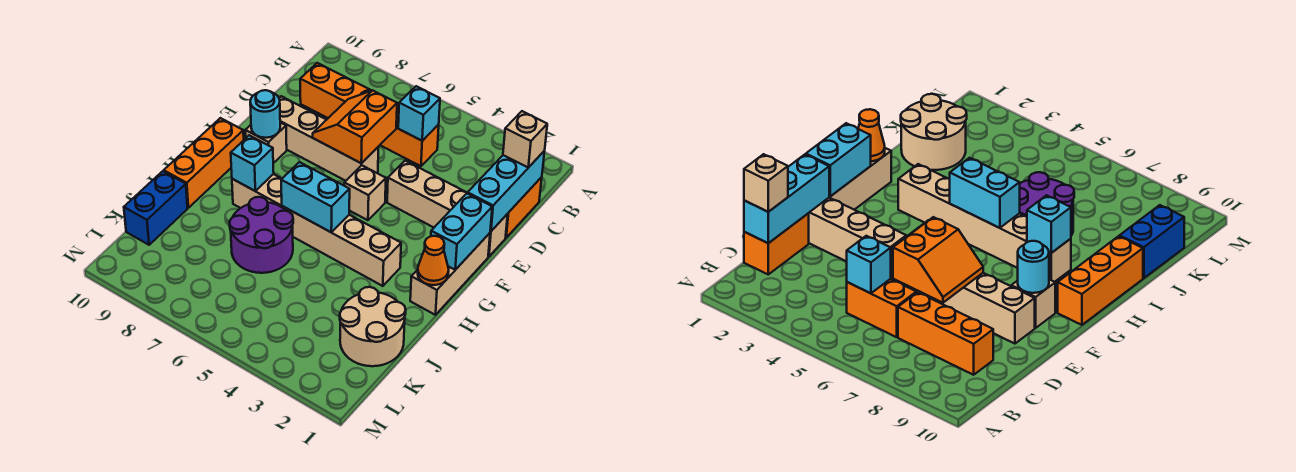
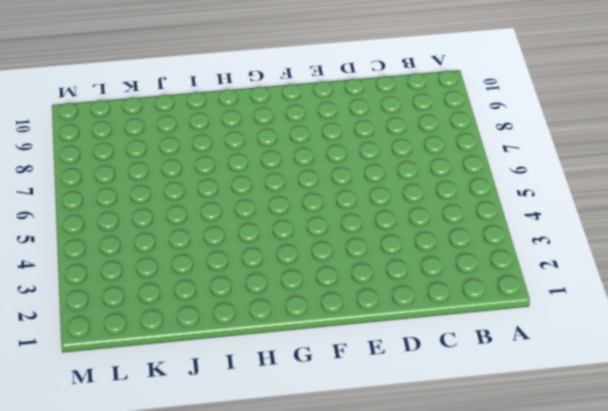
none -> orange 1x2 brick [506,177,542,238]
none -> orange 1x2 brick [380,104,439,166]
none -> orange 1x3 brick [300,63,371,118]

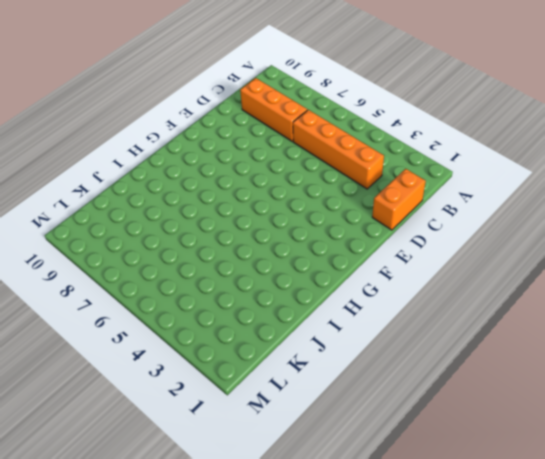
orange 1x4 brick [293,110,384,189] -> orange 1x2 brick [380,104,439,166]
none -> tan 1x4 brick [387,161,508,257]
none -> tan 1x4 brick [279,96,378,181]
none -> tan 1x3 brick [410,233,490,315]

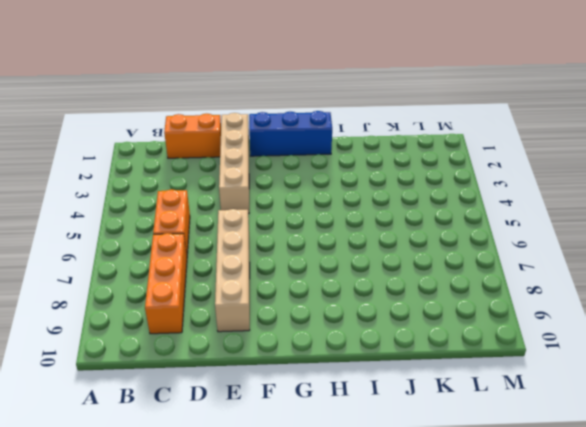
blue 1x3 brick [249,111,332,156] -> tan 1x3 brick [410,233,490,315]
none -> tan 1x1 brick [344,165,386,220]
none -> tan 1x1 brick [245,123,287,163]
none -> orange 1x3 brick [164,118,244,208]

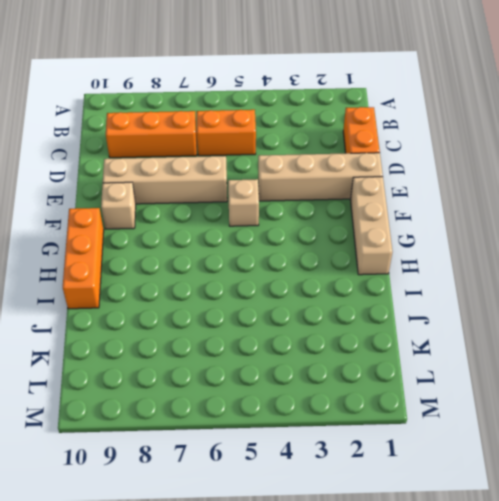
none -> tan 1x6 brick [232,174,401,286]
none -> purple 2x2 round brick [229,197,293,273]
none -> tan 2x2 round brick [340,287,406,366]

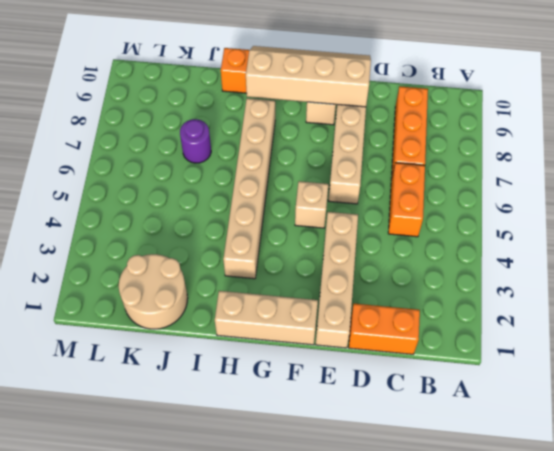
tan 2x4 slope [246,46,371,107] -> cyan 1x1 round brick [250,90,280,138]
purple 1x1 round brick [180,119,211,163] -> purple 2x2 round brick [229,197,293,273]
none -> blue 1x2 brick [124,171,188,245]
none -> cyan 1x3 brick [468,151,545,231]
none -> cyan 1x1 brick [398,86,440,141]

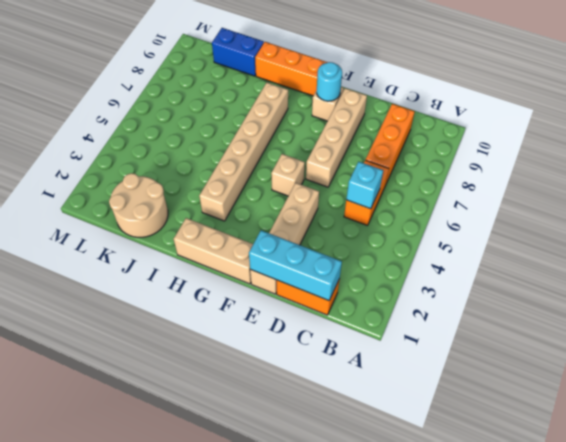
none -> purple 2x2 round brick [229,197,293,273]
none -> orange 2x2 slope [313,90,397,163]
none -> cyan 1x2 brick [431,193,492,270]

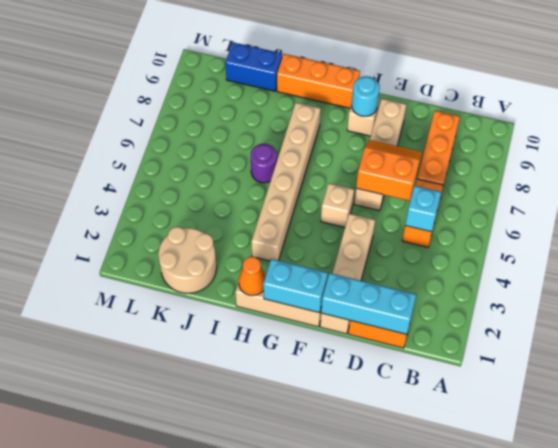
purple 1x1 round brick [251,144,277,183] -> purple 2x2 round brick [229,197,293,273]
none -> cyan 1x2 brick [281,162,350,233]
none -> cyan 1x1 brick [231,135,274,191]
none -> tan 1x1 brick [503,111,547,168]

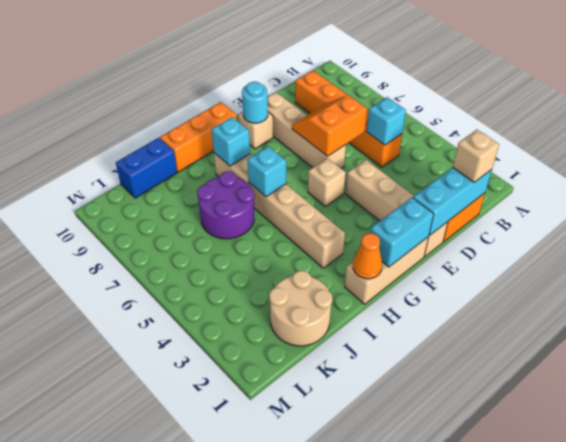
cyan 1x1 brick [247,146,286,197] -> cyan 1x2 brick [281,162,350,233]

